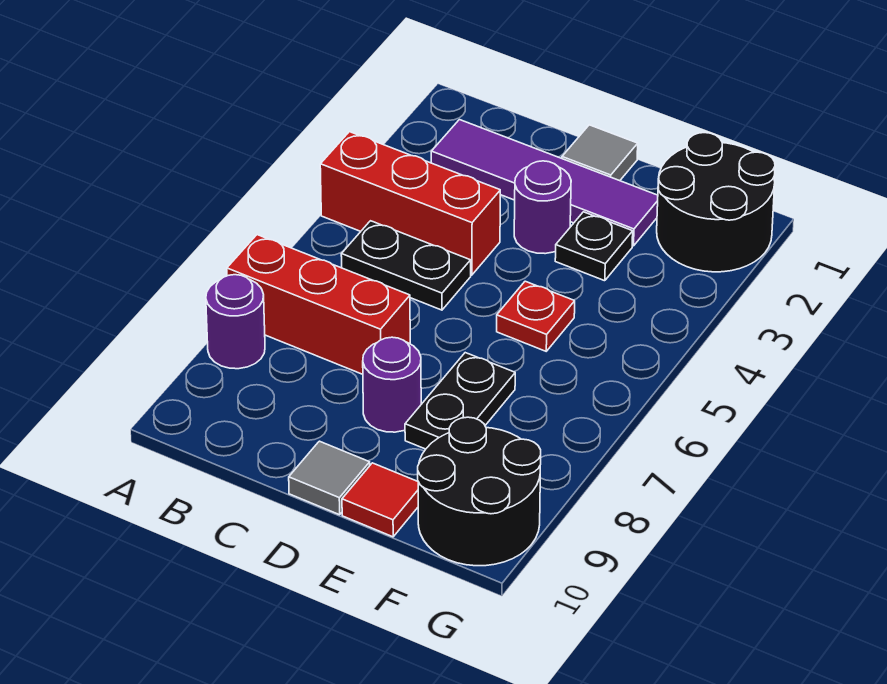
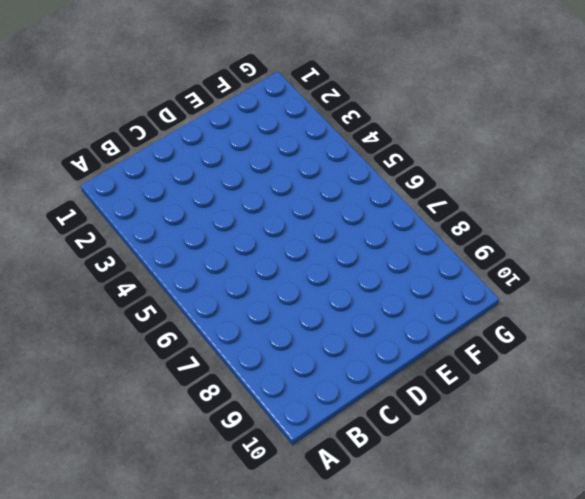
none -> red 1x3 brick [320,132,500,275]
none -> red 1x3 brick [227,235,410,374]
none -> purple 1x1 round brick [206,275,265,369]

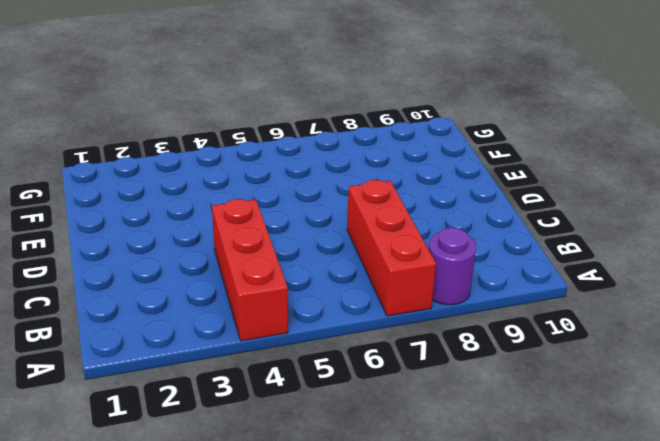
none -> purple 1x4 tile [431,120,658,246]
none -> black 1x2 plate [341,221,471,310]
none -> grey 1x1 tile [562,125,638,181]

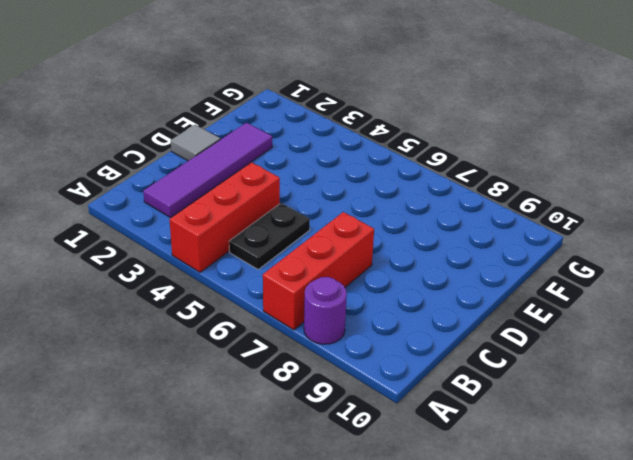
none -> purple 1x1 round brick [514,161,571,254]
none -> purple 1x1 round brick [363,337,421,432]
none -> grey 1x1 tile [289,441,370,515]

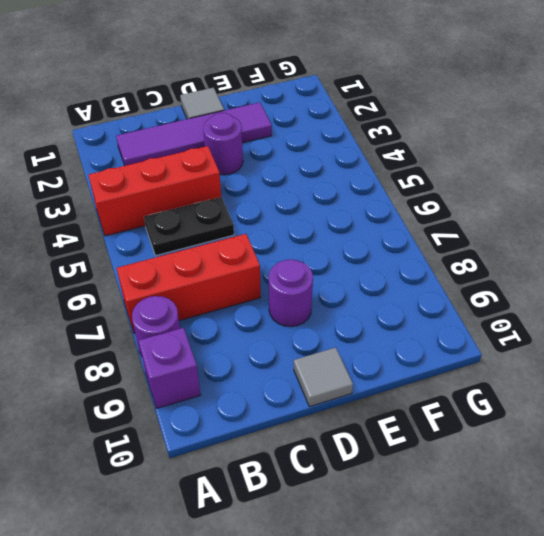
purple 1x1 brick [139,328,201,408] -> none
none -> black 1x1 plate [555,212,633,281]
none -> red 1x1 plate [497,281,575,351]
none -> black 1x2 plate [405,353,515,449]

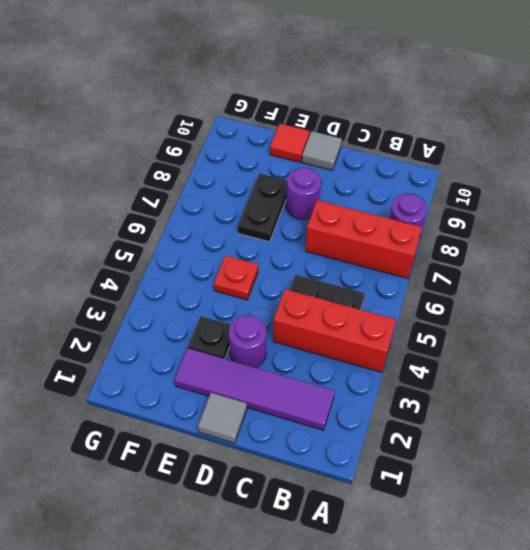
none -> black 2x2 round brick [657,133,775,272]
none -> black 2x2 round brick [418,417,541,566]

